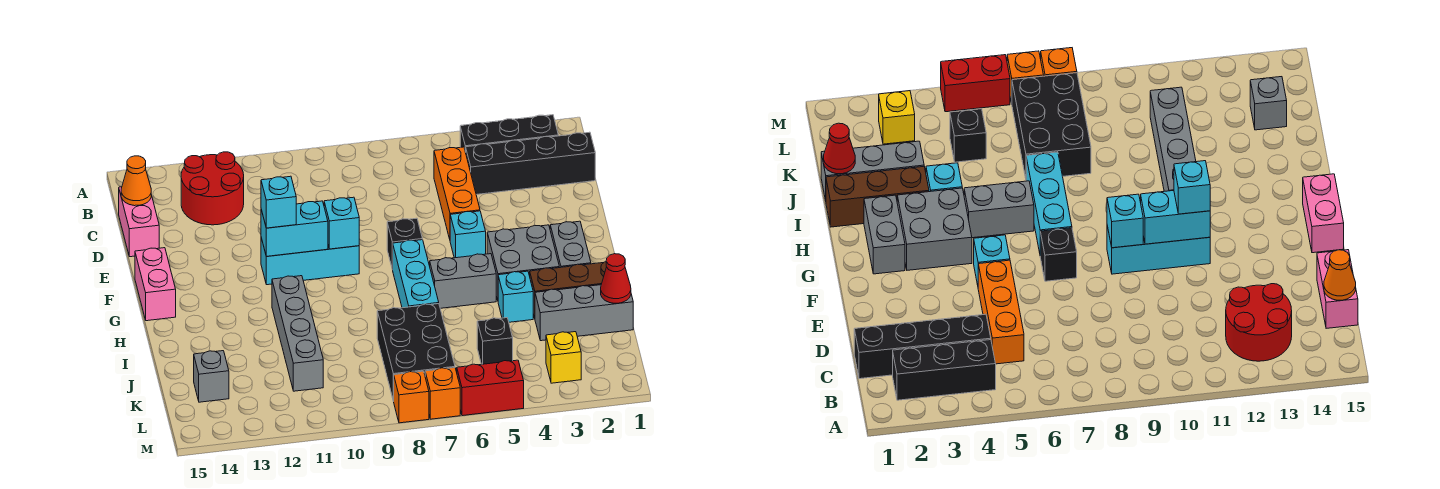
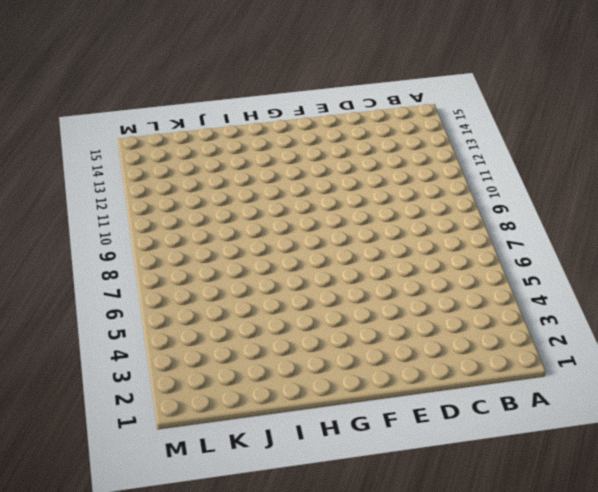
none -> black 1x3 brick [460,115,558,152]
none -> red 2x2 round brick [181,152,244,225]
none -> black 1x4 brick [466,132,595,195]

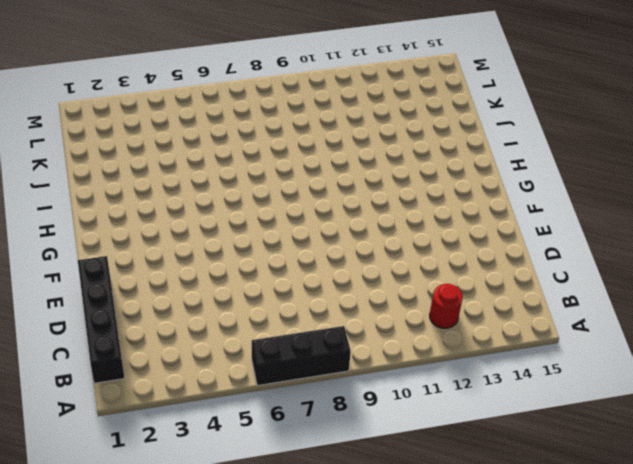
black 1x3 brick [252,326,351,386] -> black 1x3 brick moved to [460,115,558,152]
black 1x4 brick [78,256,124,383] -> black 1x4 brick turned to [466,132,595,195]
red 1x1 round brick [429,284,463,328] -> red 2x2 round brick [181,152,244,225]
none -> orange 1x3 brick [434,147,480,239]
none -> pink 1x2 brick [119,187,159,257]
none -> cyan 1x1 brick [450,211,486,258]

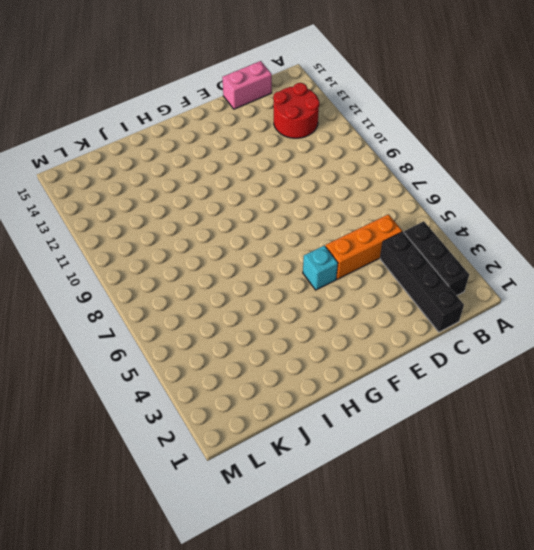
none -> black 1x1 brick [387,218,422,270]
none -> cyan 1x3 brick [261,238,359,285]
none -> pink 1x2 brick [135,248,176,321]

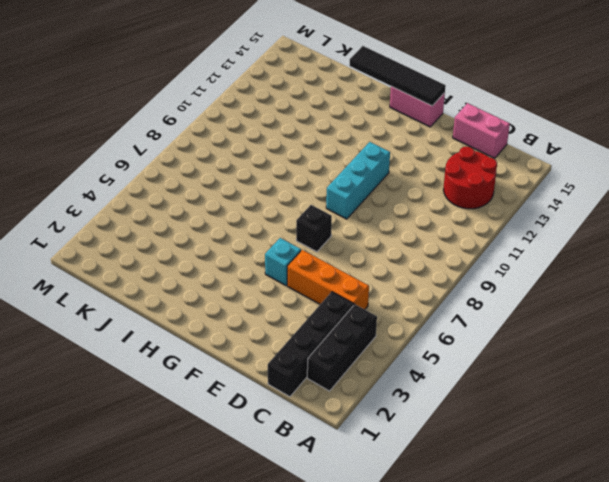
black 1x4 tile [350,46,446,106] -> none
none -> grey 1x2 brick [550,221,591,268]
none -> grey 2x2 brick [487,225,559,300]
none -> cyan 1x3 brick [393,240,439,308]

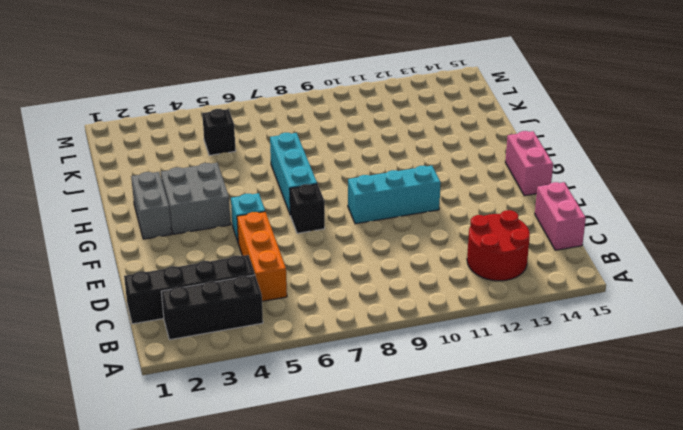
none -> grey 1x2 brick [430,254,496,308]
none -> grey 1x4 brick [272,276,323,391]
none -> brown 1x3 brick [530,262,606,318]

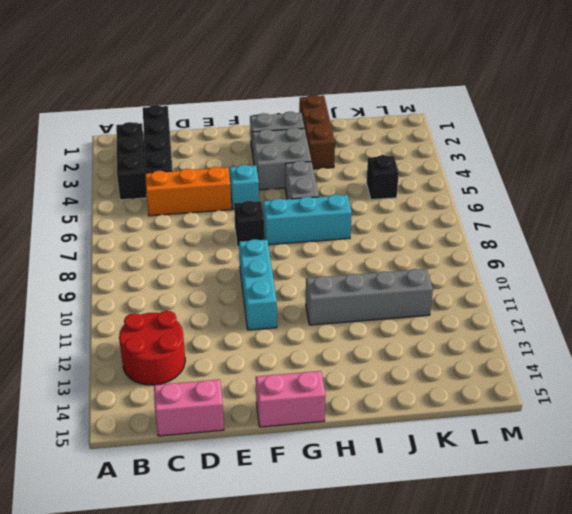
none -> cyan 1x1 brick [498,271,533,322]
none -> grey 1x3 brick [535,285,633,341]
none -> black 2x3 brick [377,304,455,401]

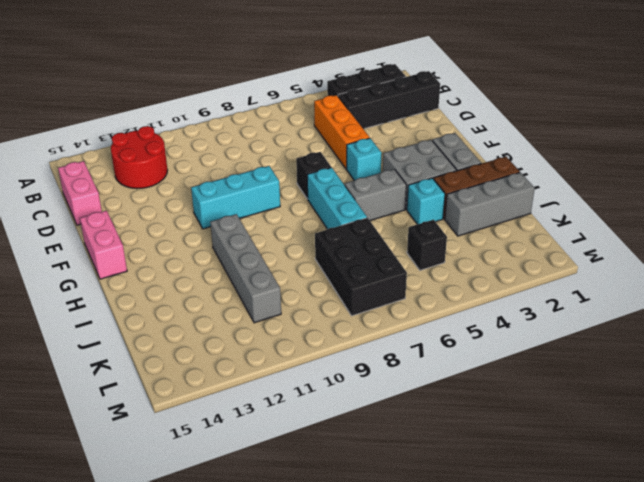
none -> grey 1x1 brick [194,351,229,402]
none -> yellow 1x1 brick [546,332,581,383]
none -> red 1x2 brick [457,360,524,416]

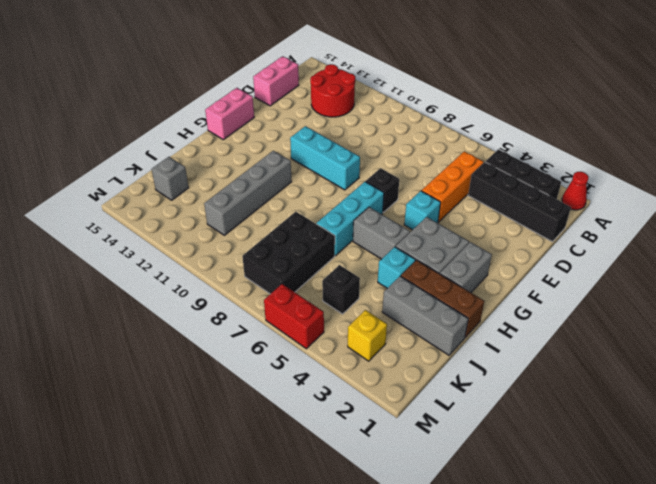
red 1x1 cone [562,172,589,210] -> red 1x1 cone moved to [601,254,631,303]
none -> orange 1x1 brick [425,368,460,419]
none -> orange 1x1 brick [394,371,429,423]
none -> orange 1x1 cone [121,156,151,206]

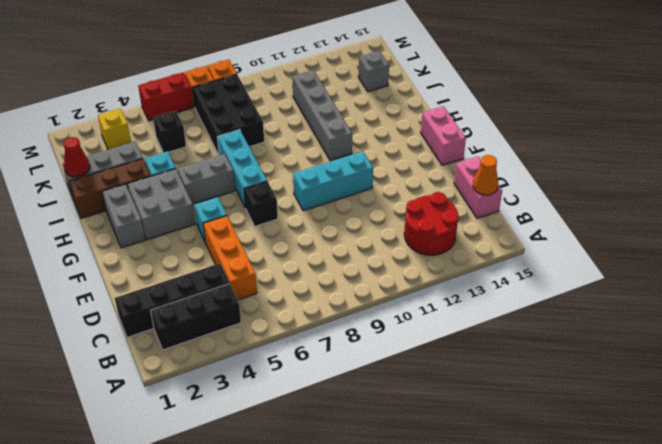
none -> cyan 1x1 brick [324,197,359,249]
none -> cyan 1x2 brick [261,201,328,256]
none -> cyan 1x1 brick [261,176,296,228]

